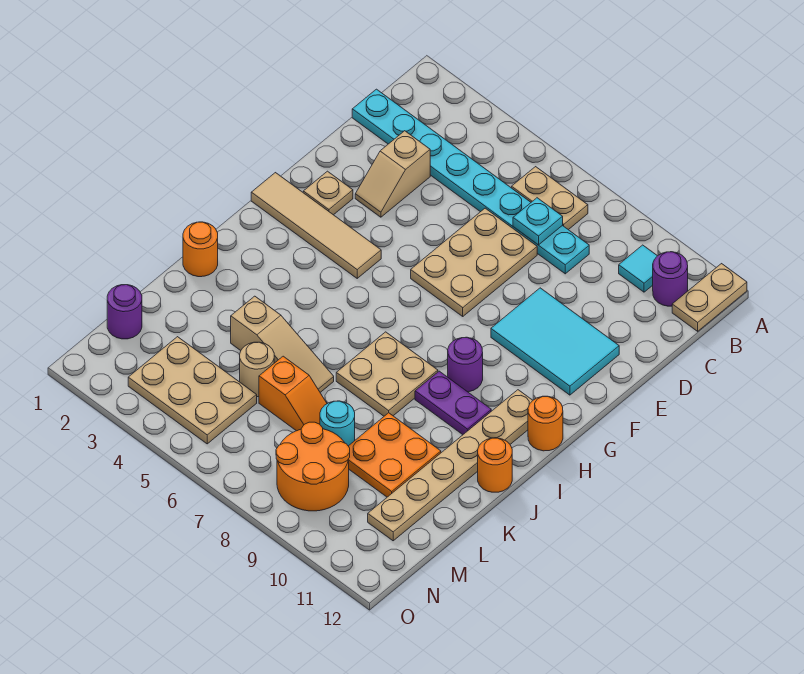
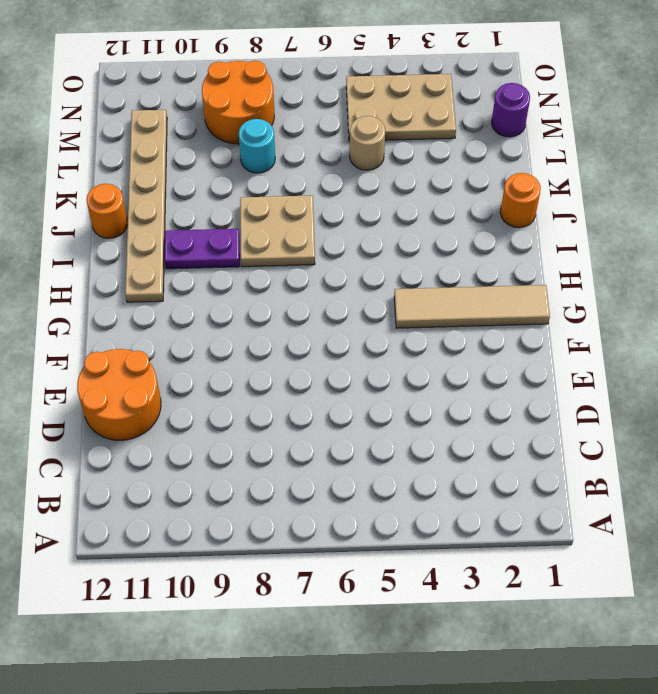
orange 2x2 round brick [77,349,161,440] -> cyan 2x3 tile [491,288,619,395]
none -> tan 1x2 plate [672,264,747,331]
none -> tan 1x2 plate [512,167,588,230]
none -> cyan 1x1 tile [619,245,657,292]

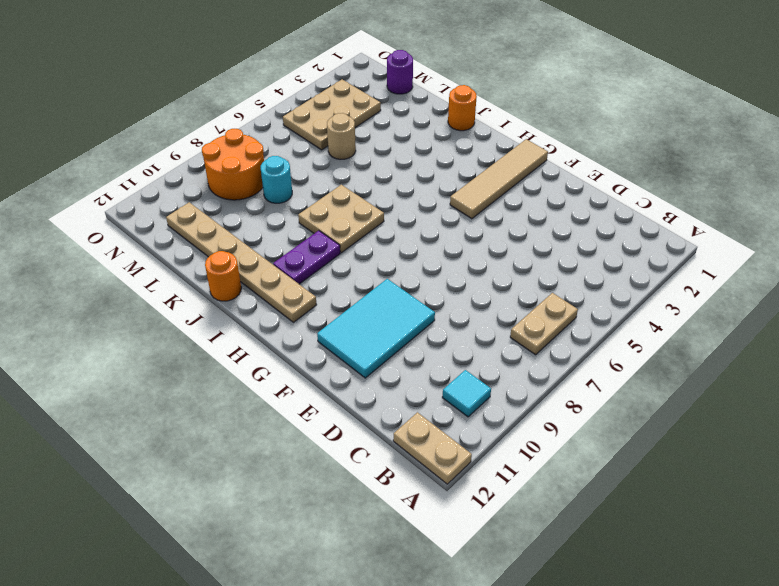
none -> purple 1x1 round brick [653,252,688,306]
none -> cyan 1x8 plate [352,89,589,274]
none -> tan 1x2 slope [355,131,430,217]

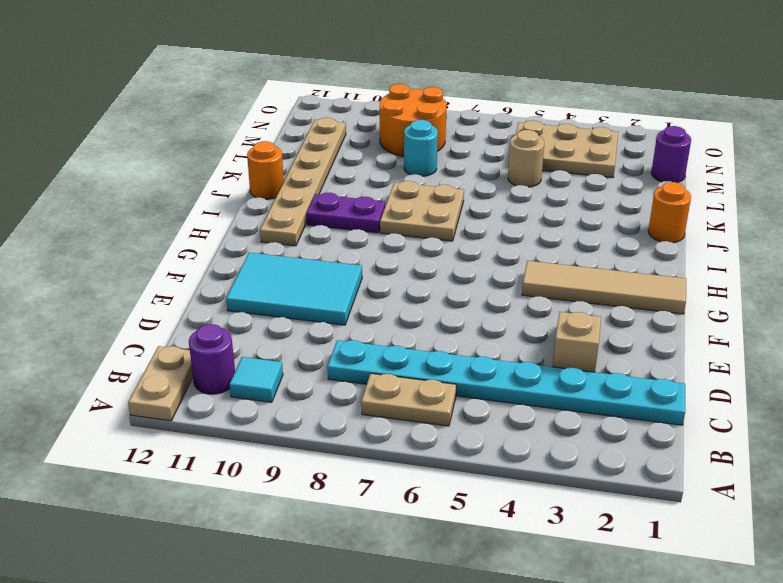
none -> tan 2x3 plate [411,208,537,316]
none -> tan 1x1 plate [303,171,353,215]
none -> purple 1x1 round brick [448,337,483,392]

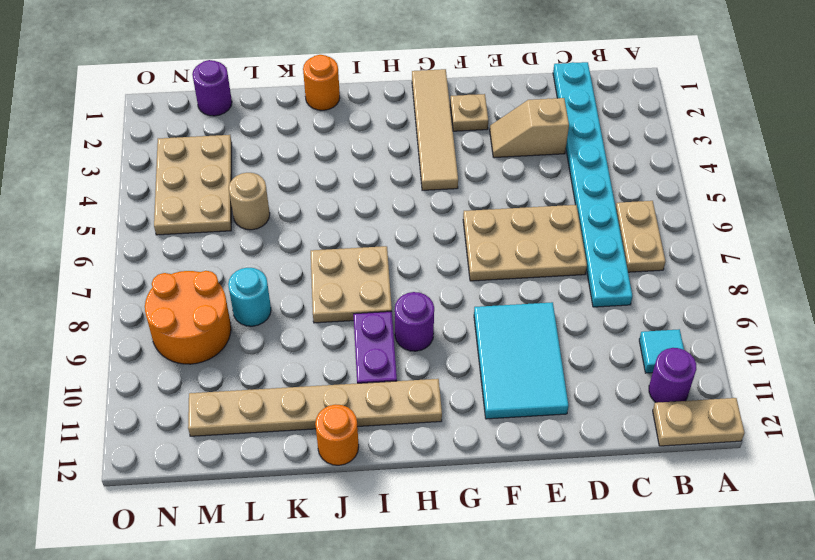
none -> orange 1x1 round brick [528,396,563,451]
none -> tan 1x3 slope [231,296,334,392]
none -> orange 2x2 plate [348,413,441,497]

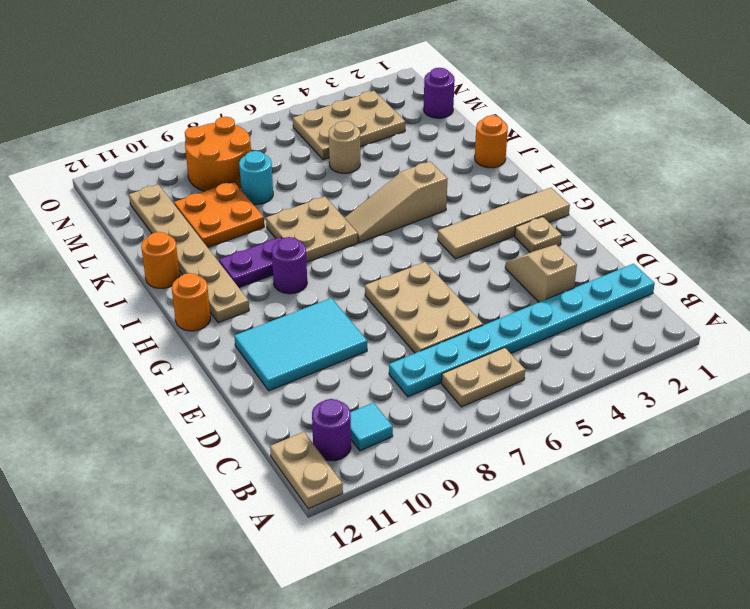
tan 1x3 slope [345,162,447,243] -> tan 1x3 slope moved to [231,296,334,392]
none -> orange 1x2 slope [259,356,327,431]
none -> cyan 1x1 plate [513,198,563,245]

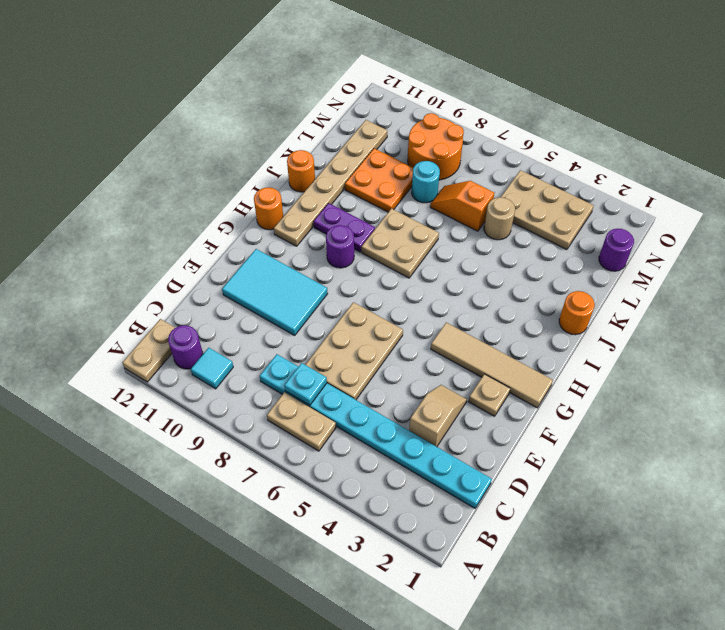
none -> tan 1x3 slope [231,296,334,392]

